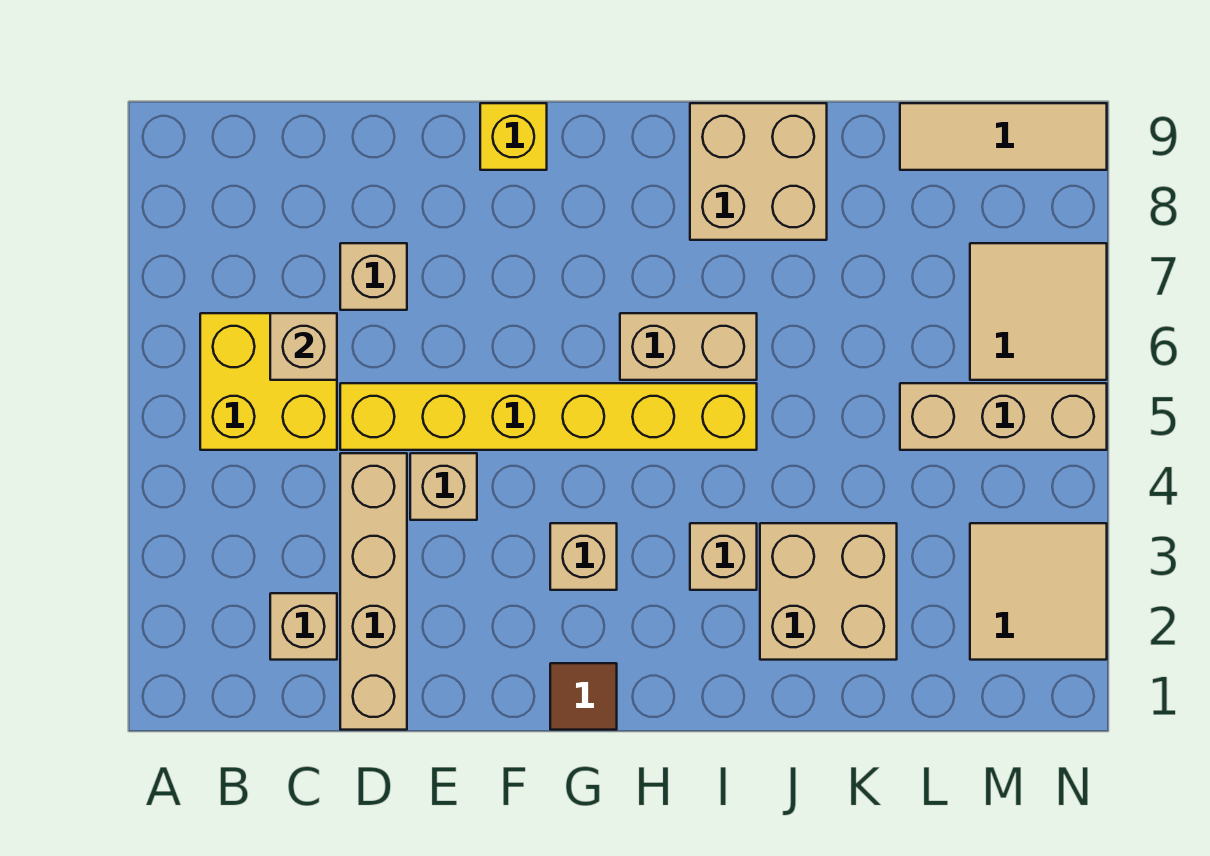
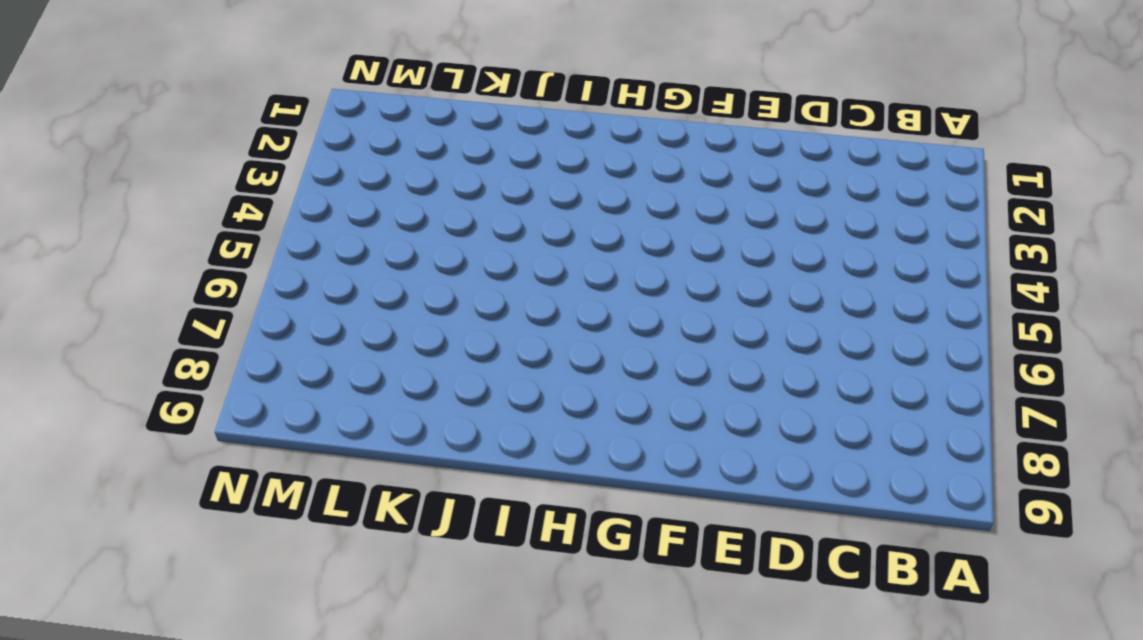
none -> yellow 2x2 brick [200,313,337,450]
none -> tan 1x1 brick [270,593,337,660]
none -> tan 1x4 brick [340,453,407,730]

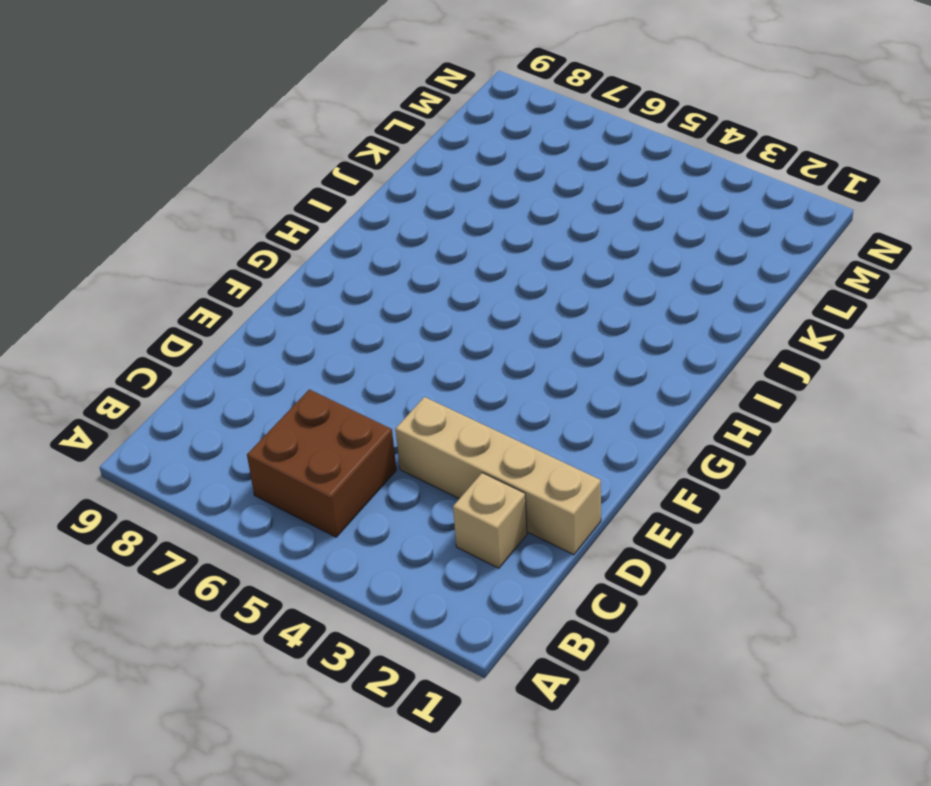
brown 2x2 brick [247,389,396,537] -> yellow 2x2 brick [200,313,337,450]
none -> yellow 1x6 brick [340,383,757,450]
none -> tan 1x1 brick [340,243,407,310]
none -> tan 1x1 brick [410,453,477,520]

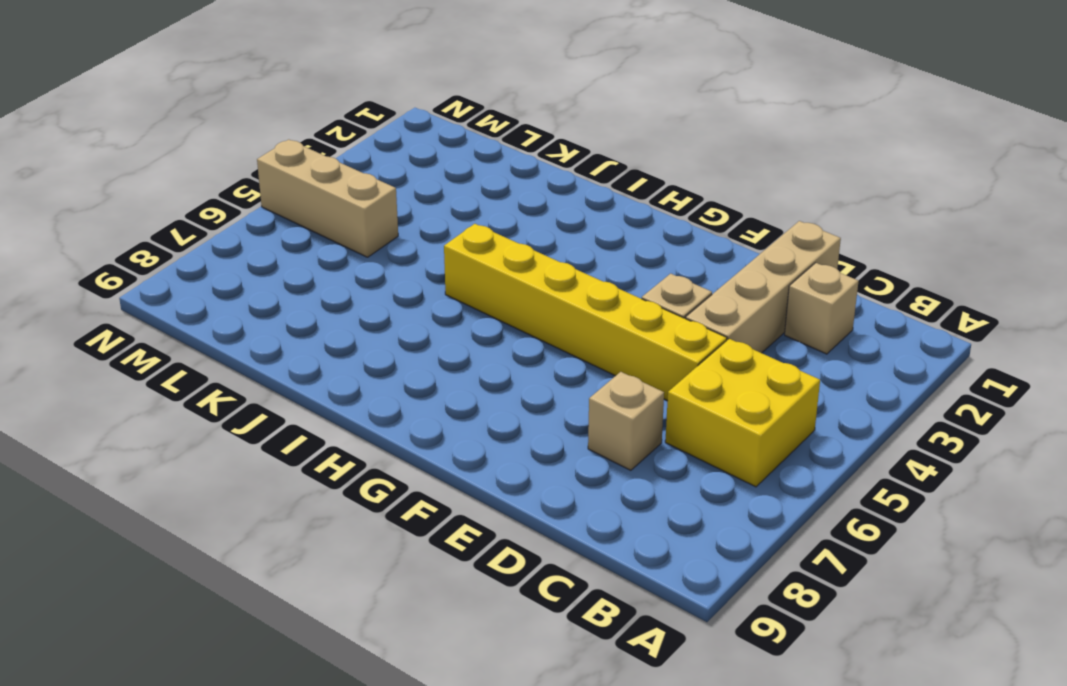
none -> yellow 1x1 brick [480,103,547,170]
none -> brown 1x1 tile [550,663,617,730]
none -> tan 1x1 brick [550,523,617,590]

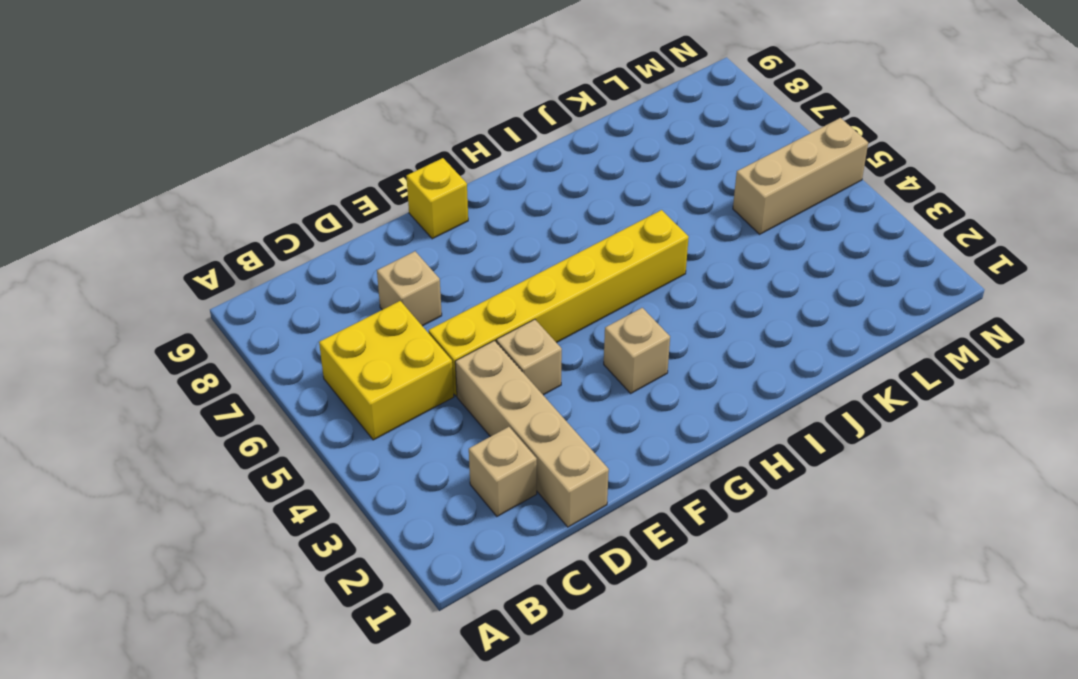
none -> brown 1x1 tile [550,663,617,730]
none -> tan 1x2 brick [620,313,757,380]
none -> tan 1x1 brick [690,523,757,590]

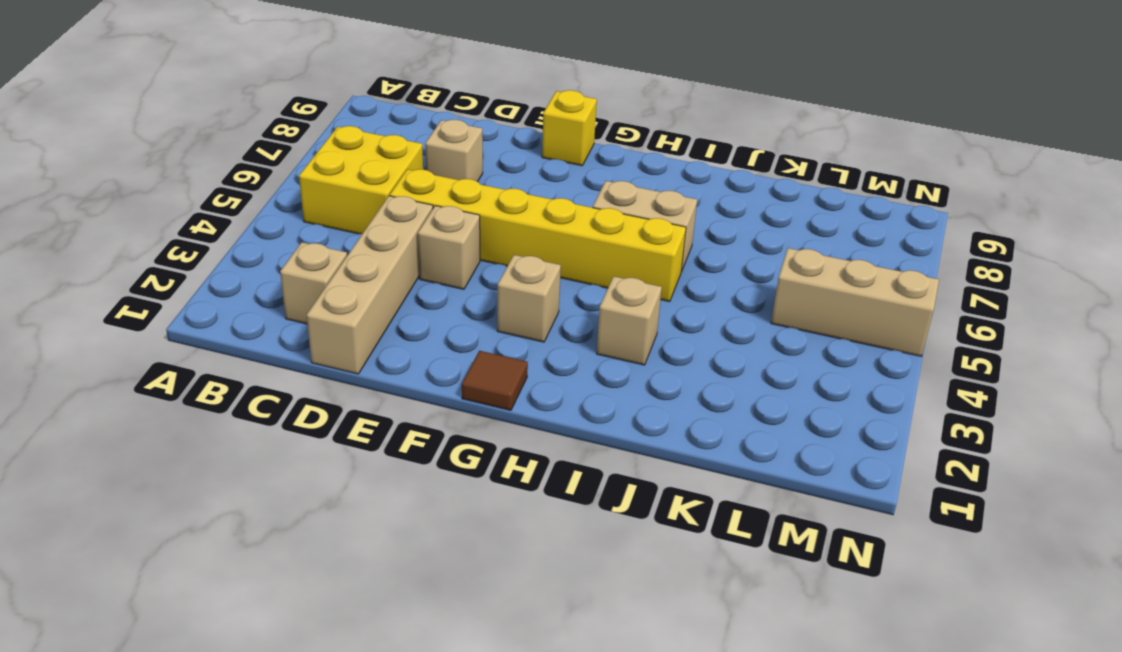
none -> tan 2x2 brick [690,103,827,240]
none -> tan 2x2 brick [760,523,897,660]
none -> tan 1x3 tile [900,103,1107,170]

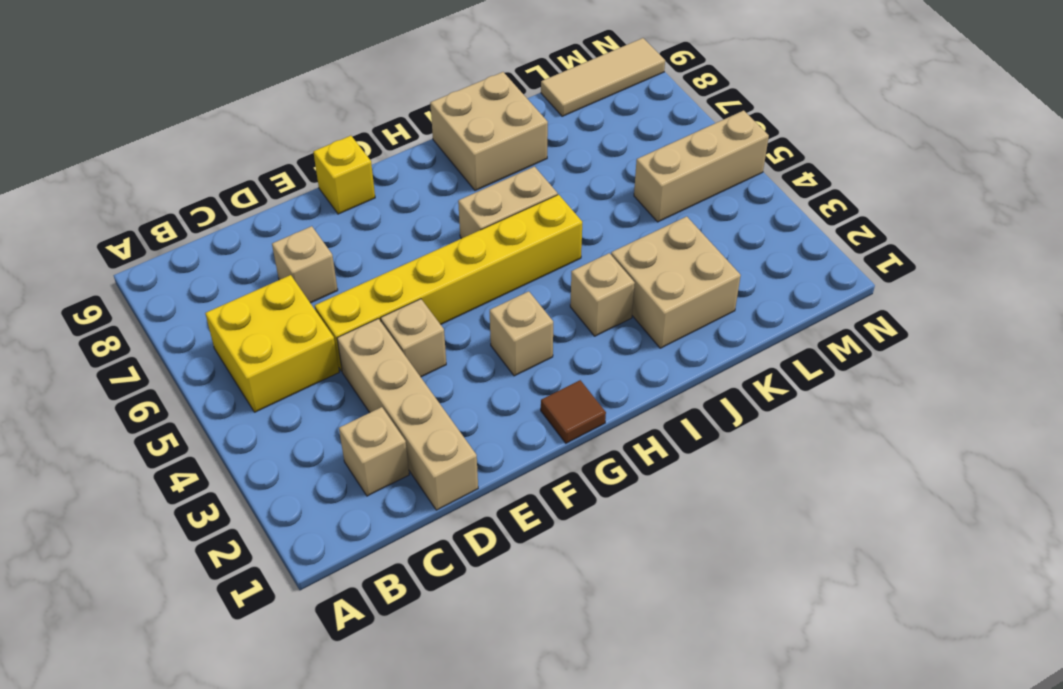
none -> tan 2x2 tile [970,523,1107,660]
none -> tan 2x2 tile [970,243,1107,380]
none -> tan 1x1 brick [270,313,337,380]

